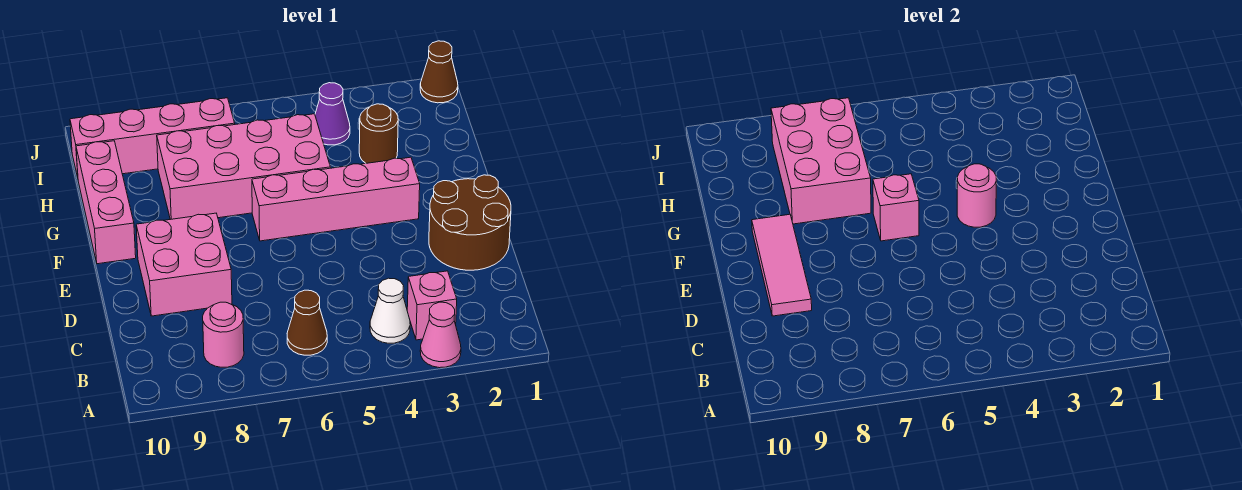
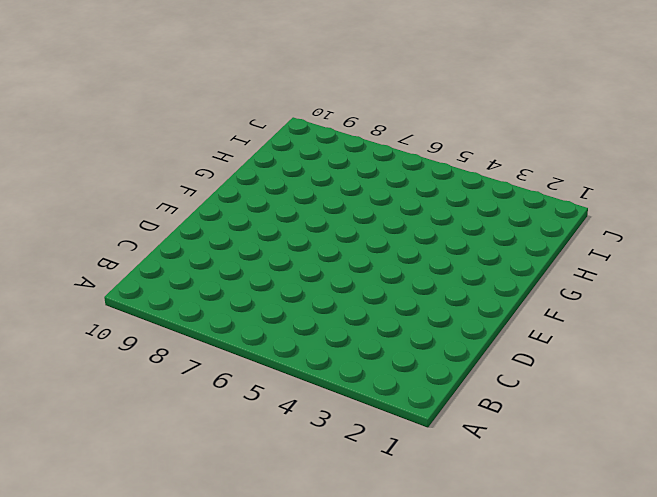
none -> pink 1x1 cone [420,302,461,368]
none -> pink 1x1 brick [407,271,457,340]
none -> white 1x1 cone [370,278,410,343]

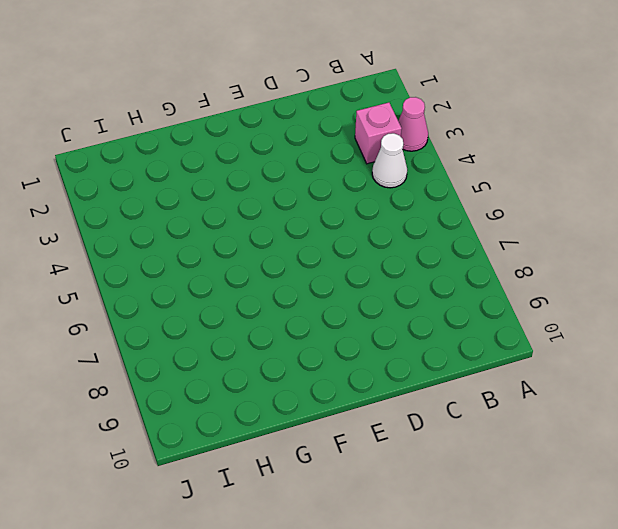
none -> brown 1x1 cone [287,290,327,355]
none -> pink 1x1 round brick [203,302,244,367]
none -> brown 2x2 round brick [429,175,511,270]

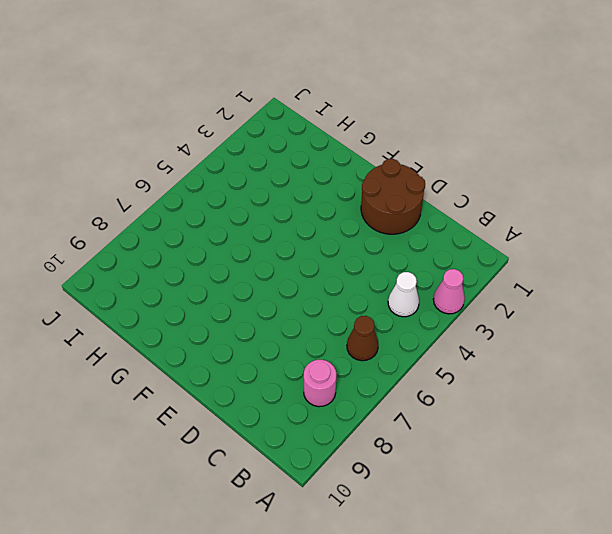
none -> pink 1x1 brick [407,271,457,340]
none -> pink 2x2 brick [136,213,232,316]
none -> pink 1x4 brick [252,157,420,241]

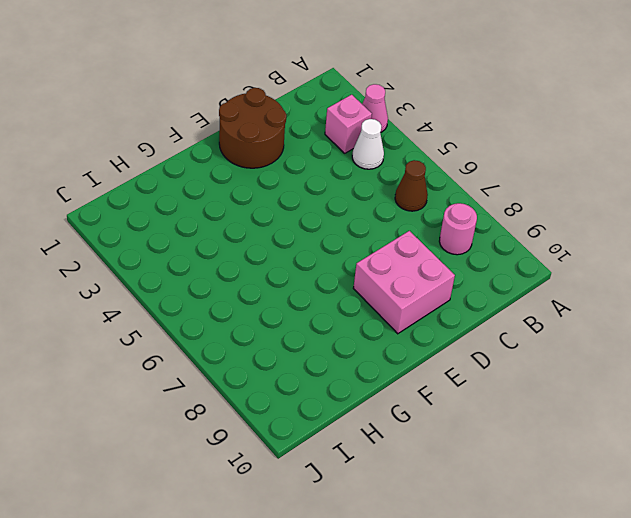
none -> pink 1x4 brick [252,157,420,241]
none -> pink 1x3 brick [76,141,136,264]
none -> pink 2x4 brick [157,114,330,219]

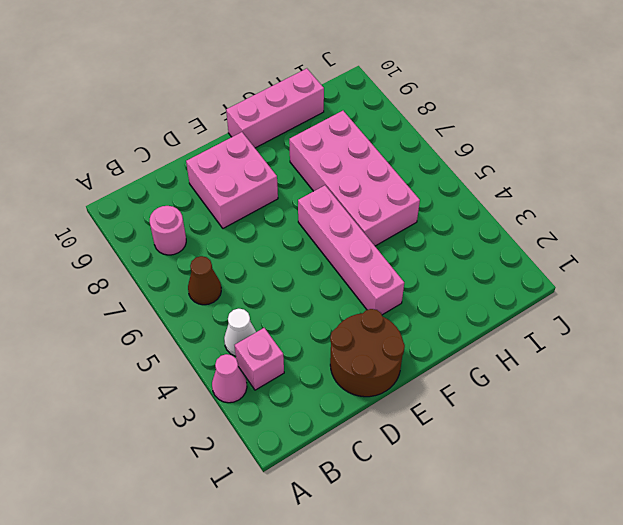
none -> brown 1x1 round brick [359,104,398,163]
none -> purple 1x1 cone [315,83,350,145]
none -> pink 1x4 brick [70,98,235,178]

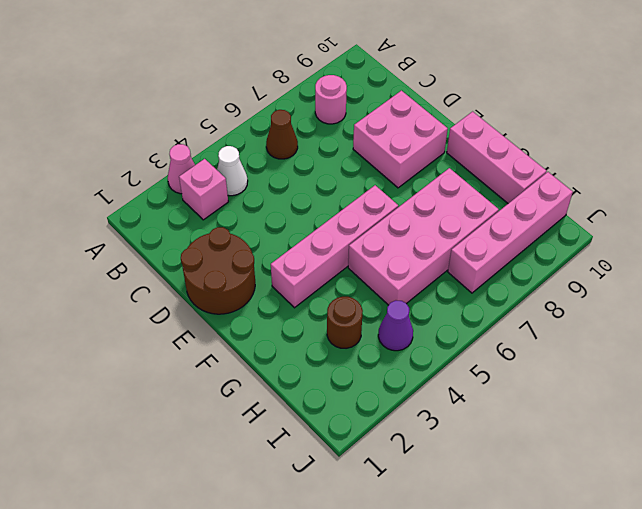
none -> brown 1x1 cone [420,41,458,103]
none -> pink 1x3 tile [752,214,812,316]
none -> pink 1x1 round brick [957,164,996,227]

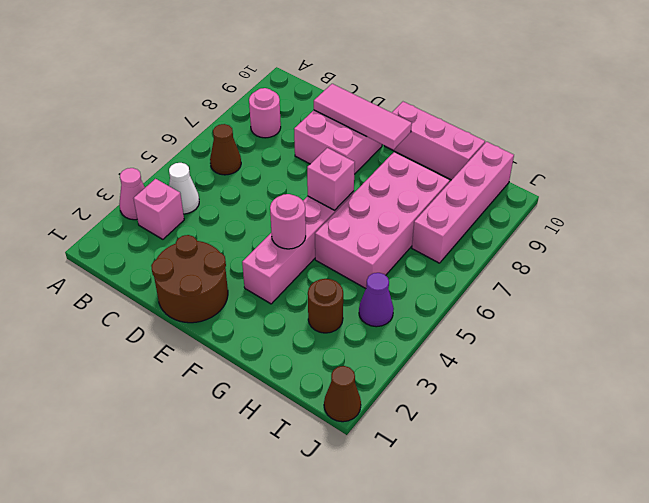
none -> pink 2x3 brick [771,98,871,224]

